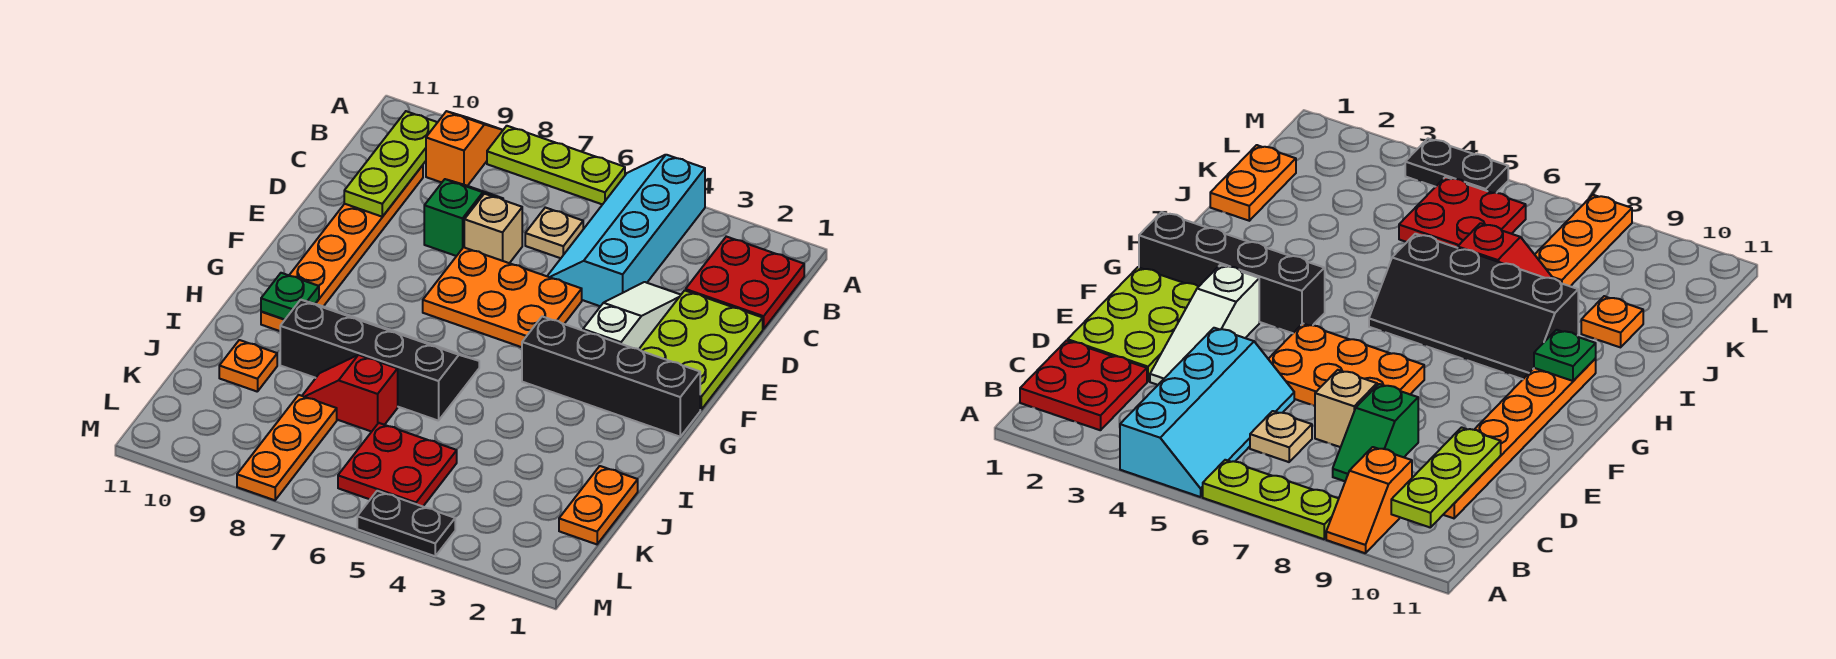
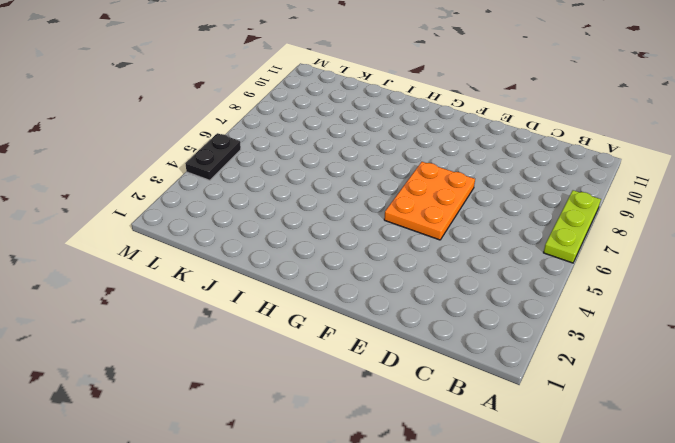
none -> cyan 2x4 slope [547,155,705,306]
none -> orange 1x2 slope [426,111,503,186]
none -> red 2x2 plate [686,237,804,329]

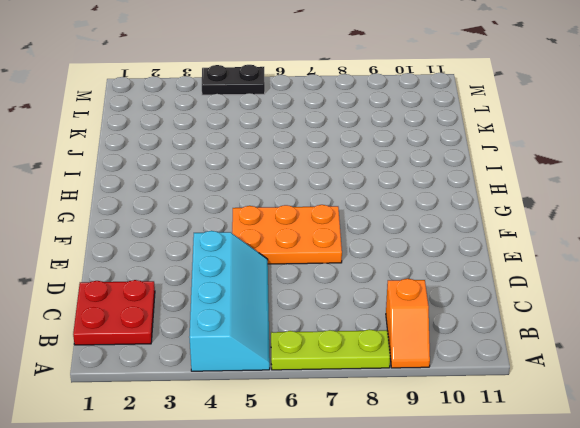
none -> tan 1x1 plate [525,208,583,258]
none -> green 1x2 slope [424,179,503,256]
none -> orange 1x6 plate [261,165,423,331]

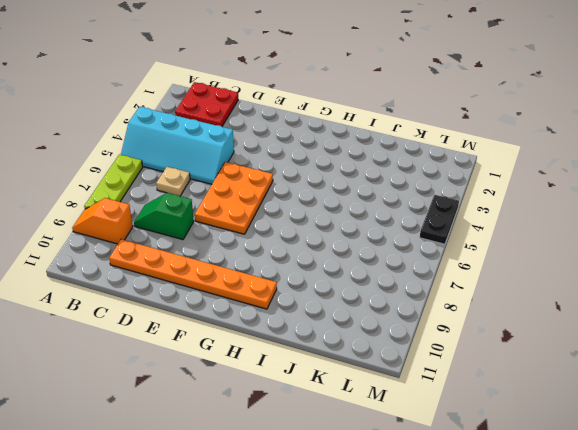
none -> lime 2x3 plate [639,290,763,410]
none -> white 1x3 slope [583,282,681,349]
none -> tan 1x1 brick [464,194,522,263]

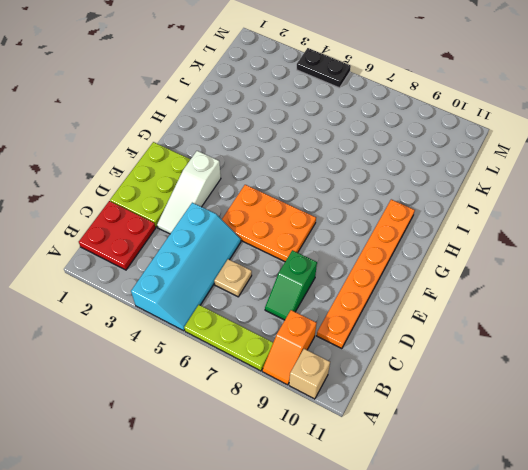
tan 1x1 brick [289,349,330,399] -> tan 1x1 brick moved to [464,194,522,263]
none -> black 1x4 brick [522,317,700,437]
none -> black 2x4 slope [280,300,479,421]
none -> orange 1x2 plate [559,466,638,544]

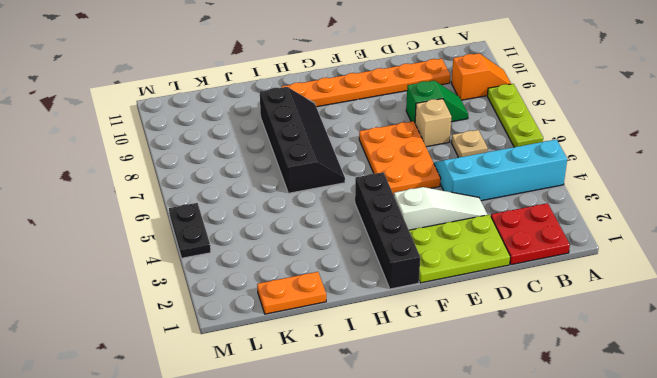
none -> red 1x2 slope [302,355,398,432]
none -> orange 1x1 plate [219,340,277,392]
none -> red 2x2 plate [338,423,457,506]

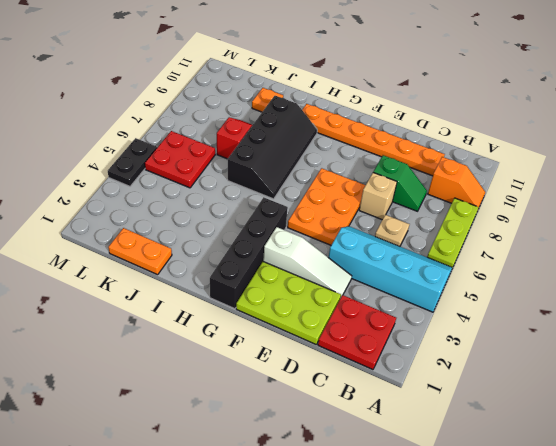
none -> orange 1x3 plate [237,395,337,500]
none -> lime 1x3 plate [344,111,438,217]
none -> green 1x1 plate [261,273,319,319]

